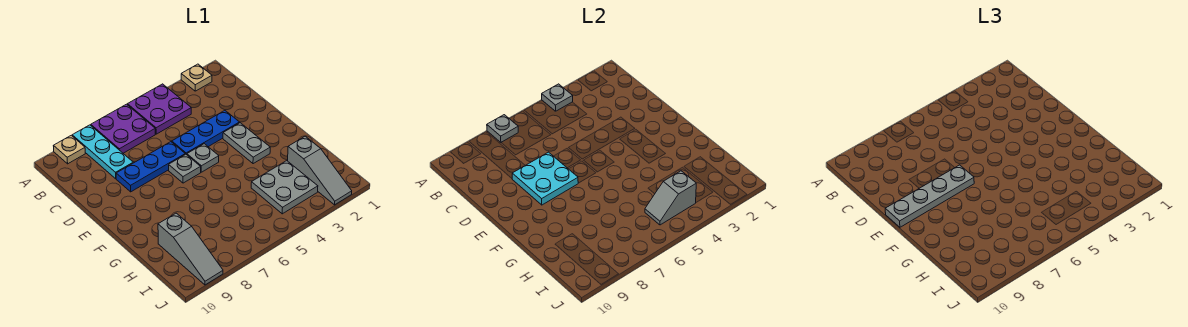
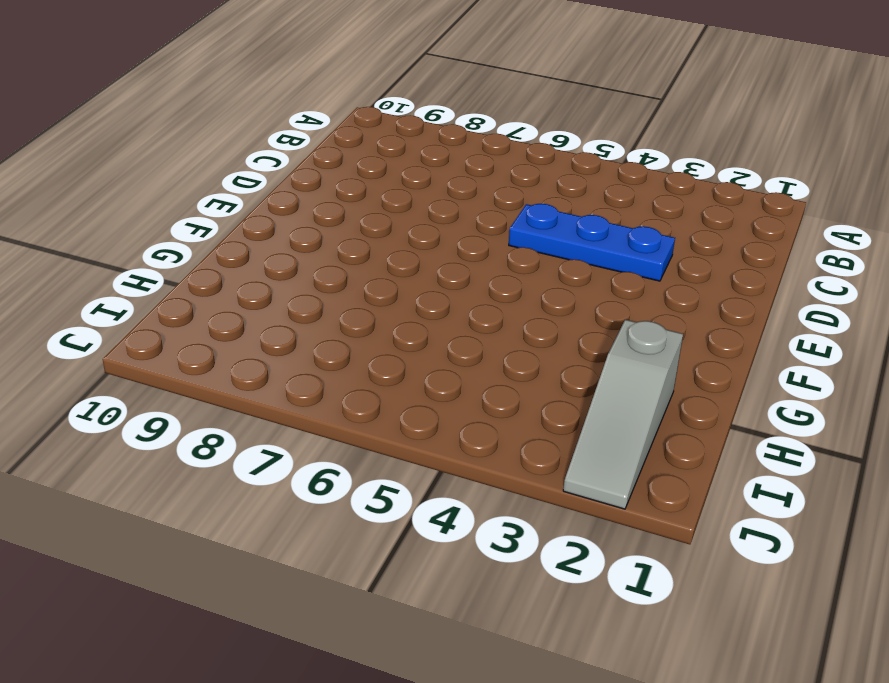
none -> tan 1x1 plate [181,64,212,91]
none -> purple 2x2 plate [127,84,191,134]
none -> purple 2x2 plate [91,104,155,153]

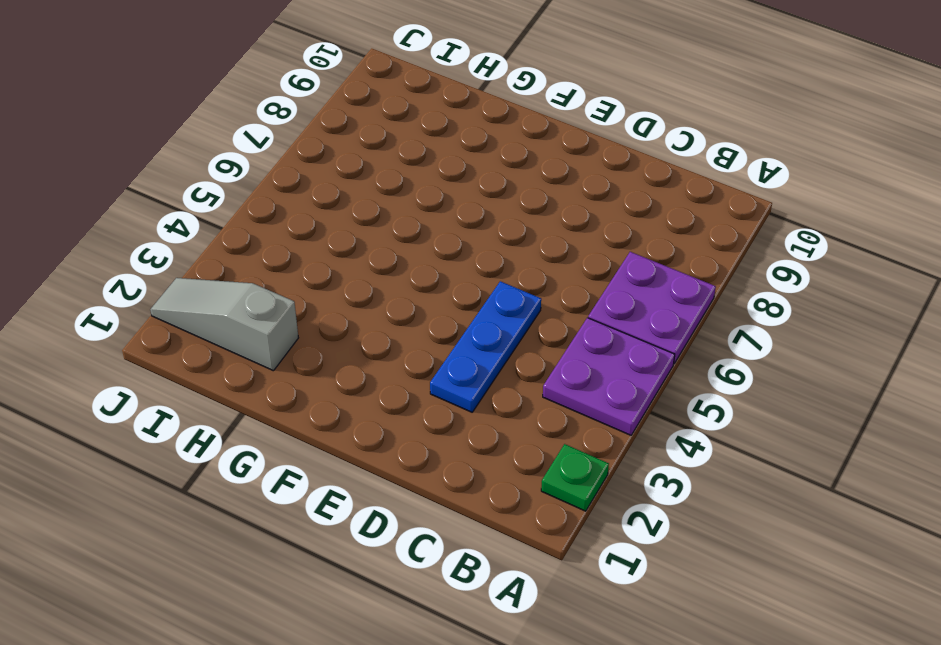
green 1x1 plate [541,444,609,511] -> tan 1x1 plate [181,64,212,91]
none -> cyan 1x3 plate [72,125,133,179]
none -> tan 1x1 plate [54,135,85,164]
none -> blue 1x3 plate [116,142,185,192]

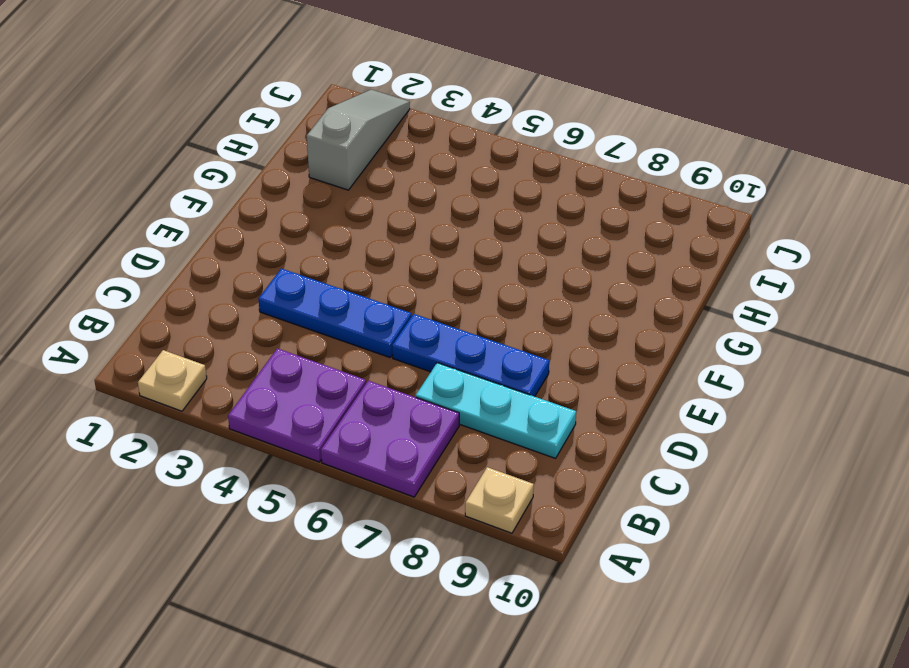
cyan 1x3 plate [416,363,576,458] -> cyan 1x3 plate turned to [72,125,133,179]
none -> grey 1x2 plate [223,123,270,164]
none -> grey 1x1 plate [187,144,219,172]
none -> grey 1x1 plate [169,154,201,183]

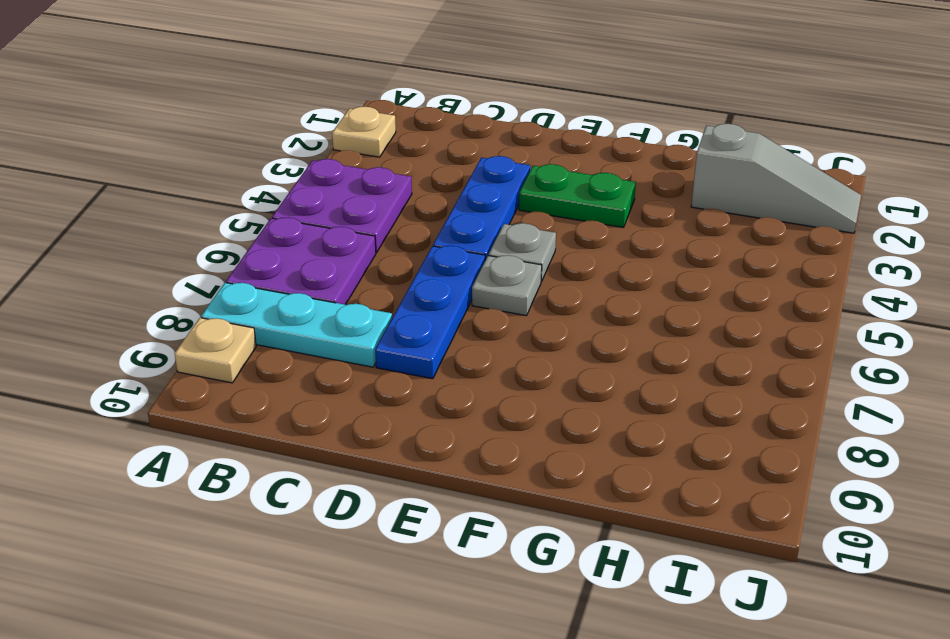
green 1x2 plate [519,164,636,227] -> grey 1x2 plate [223,123,270,164]
none -> grey 2x2 plate [251,161,318,214]
none -> grey 1x3 slope [158,213,223,285]
none -> grey 1x1 plate [542,84,573,111]

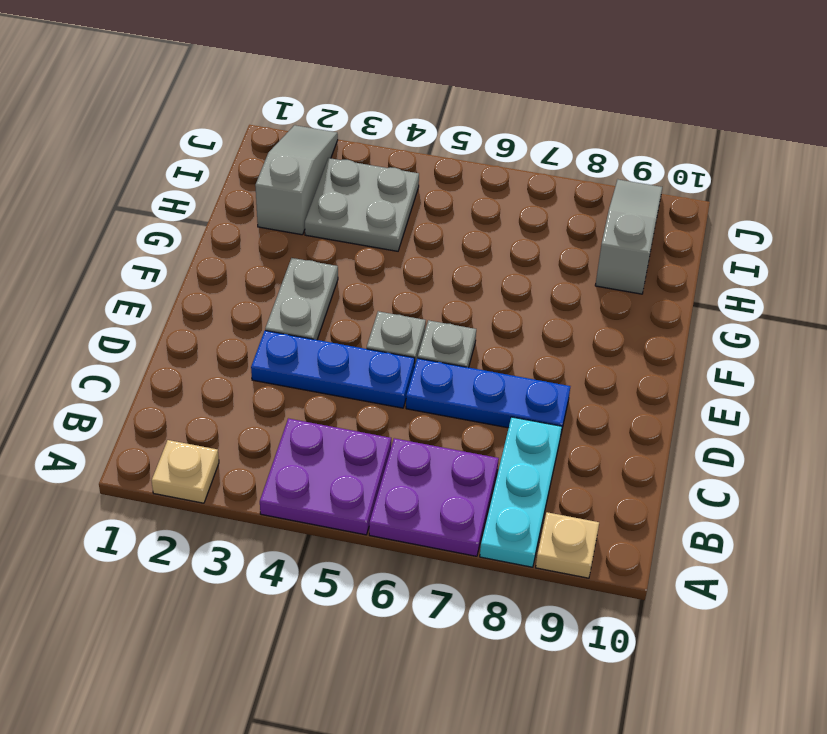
none -> grey 1x1 plate [542,84,573,111]
none -> grey 1x1 plate [487,115,518,142]
none -> cyan 2x2 plate [512,152,578,205]

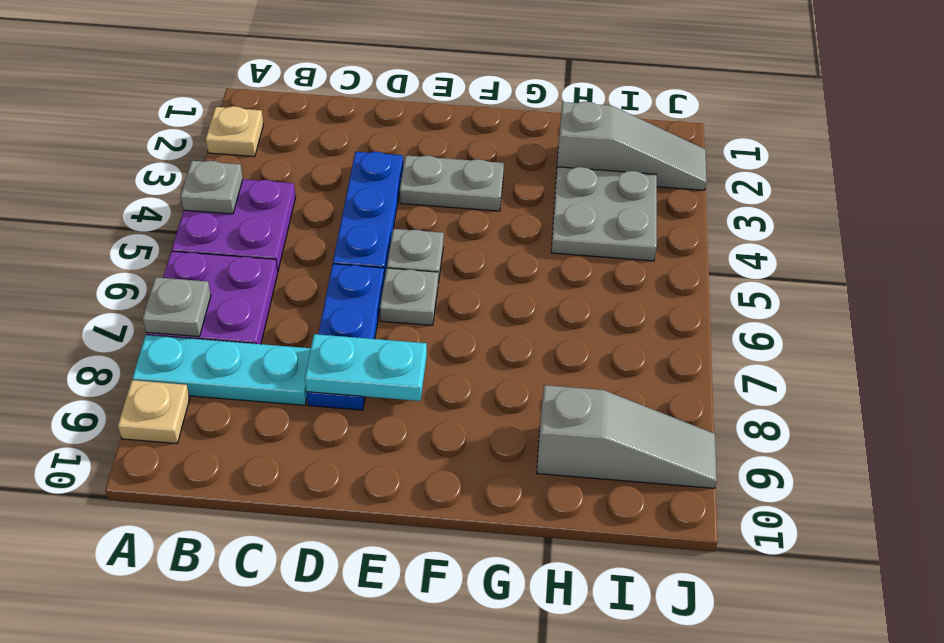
cyan 1x2 plate [305,334,427,401] -> cyan 2x2 plate [512,152,578,205]
none -> grey 1x2 slope [645,171,696,225]
none -> grey 1x4 plate [885,165,974,227]

